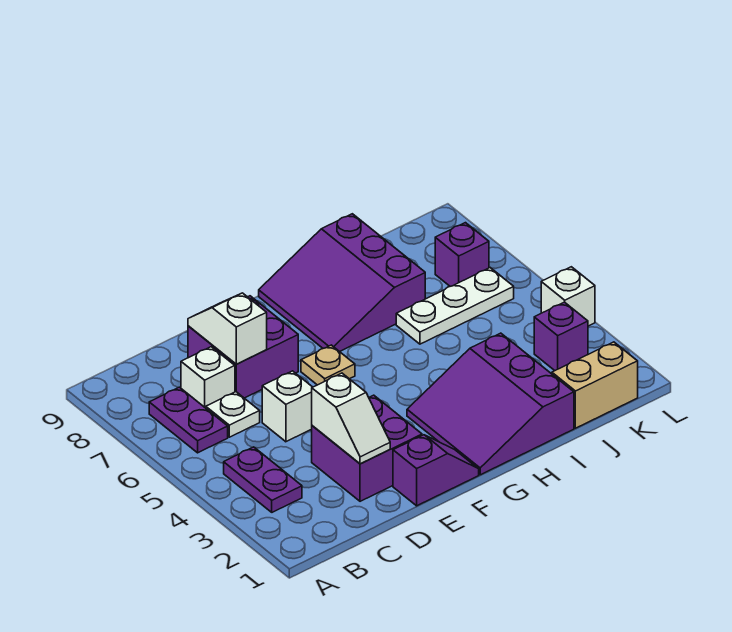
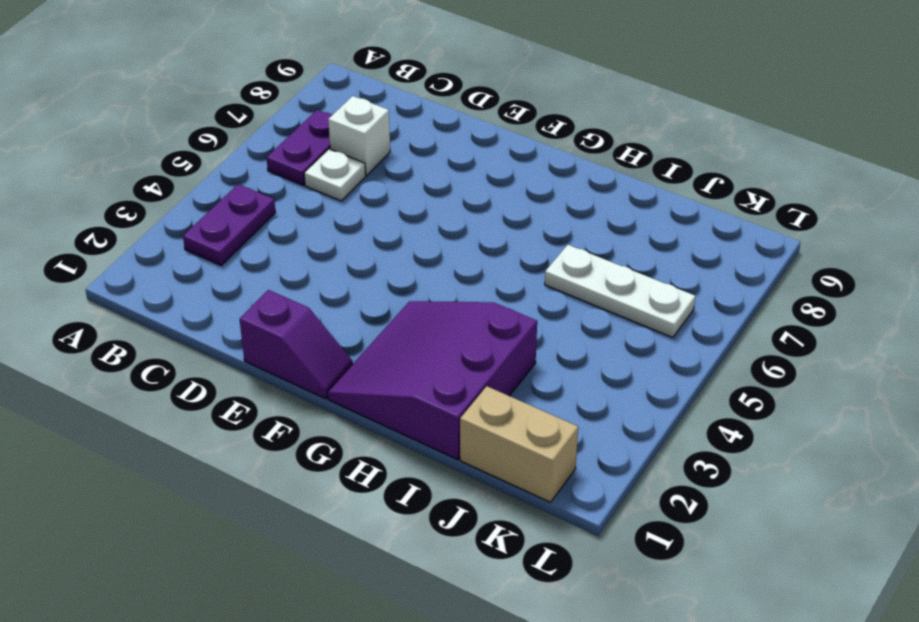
none -> purple 2x2 brick [312,395,422,501]
none -> white 1x1 brick [262,371,312,442]
none -> purple 2x2 brick [188,296,298,398]

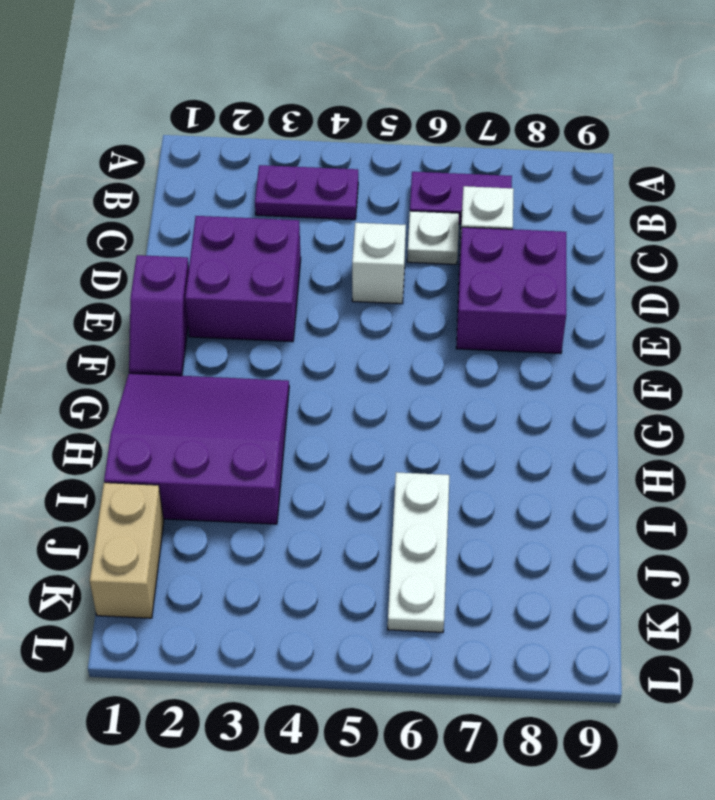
none -> tan 1x1 plate [301,345,355,385]
none -> purple 3x3 slope [259,214,425,352]
none -> purple 1x1 brick [534,302,588,370]

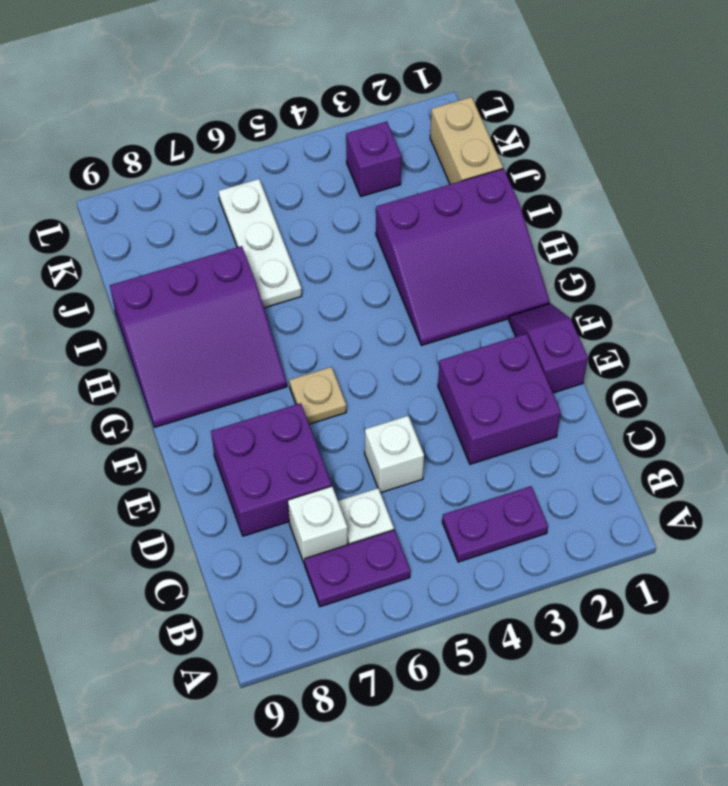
none -> purple 1x1 brick [435,223,489,286]
none -> white 1x1 brick [541,267,595,326]
none -> white 1x2 slope [312,373,390,464]

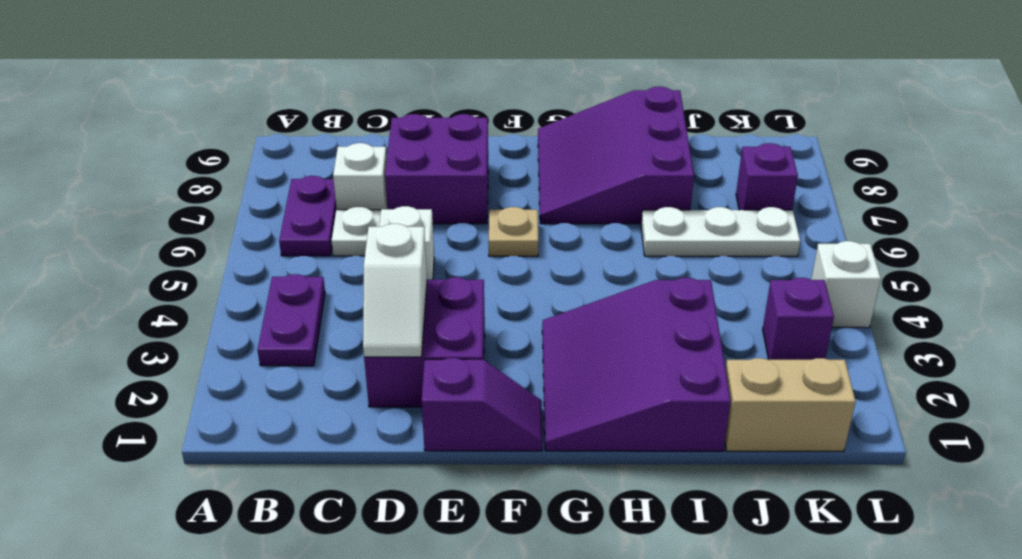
none -> white 1x2 slope [188,293,267,364]

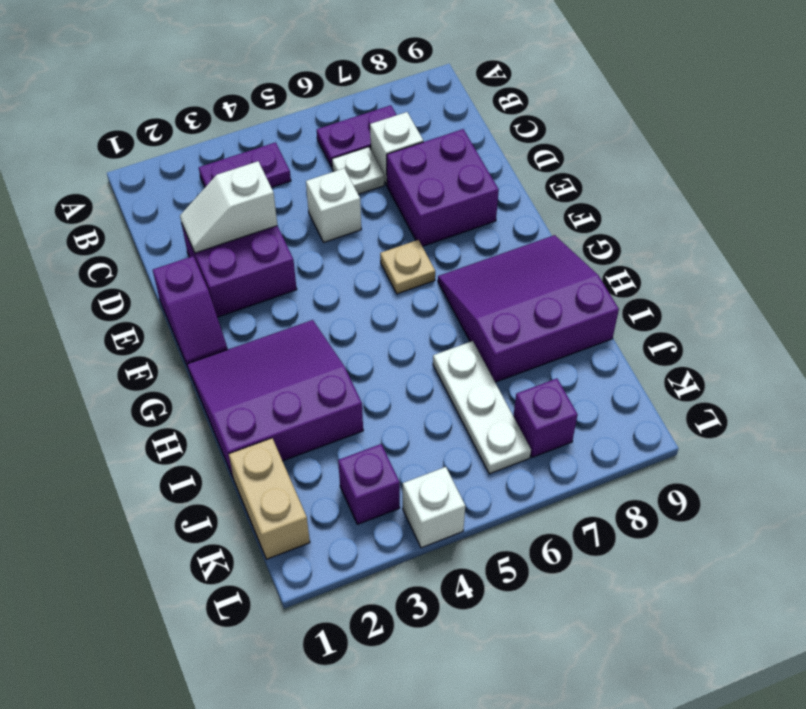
none -> white 1x2 slope [188,293,267,364]

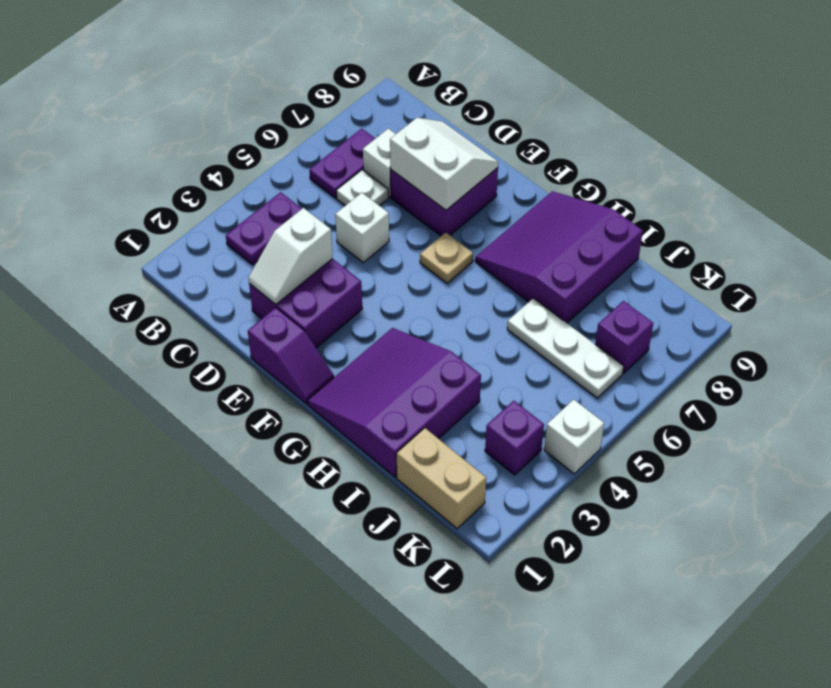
white 2x2 slope [390,118,498,210] -> white 1x2 slope [188,293,267,364]

